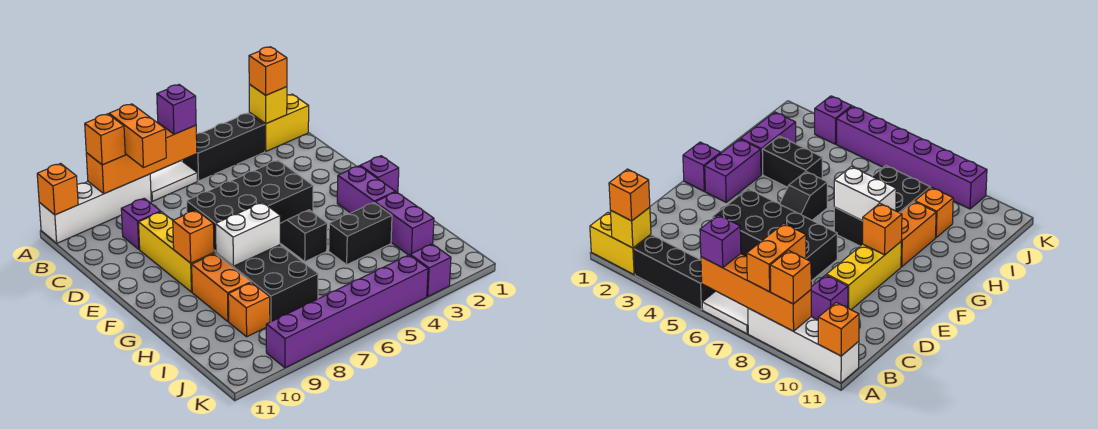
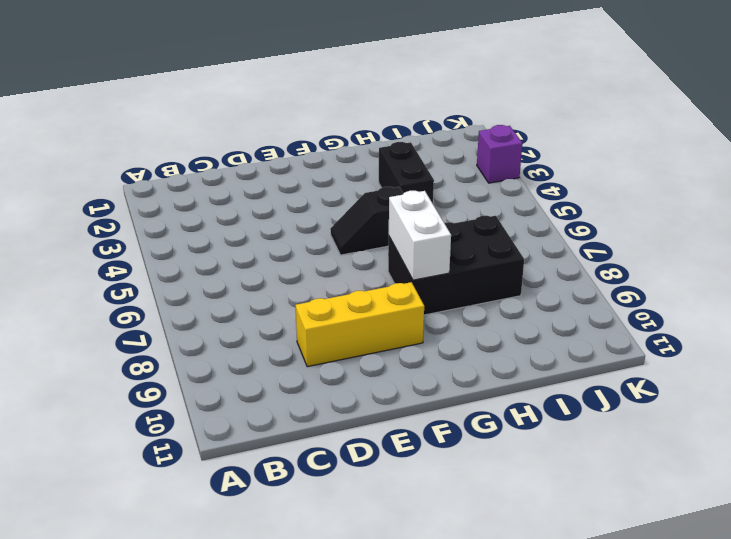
none -> yellow 1x2 brick [249,94,309,151]
none -> black 1x3 brick [182,113,265,181]
none -> white 1x2 tile [150,161,197,201]

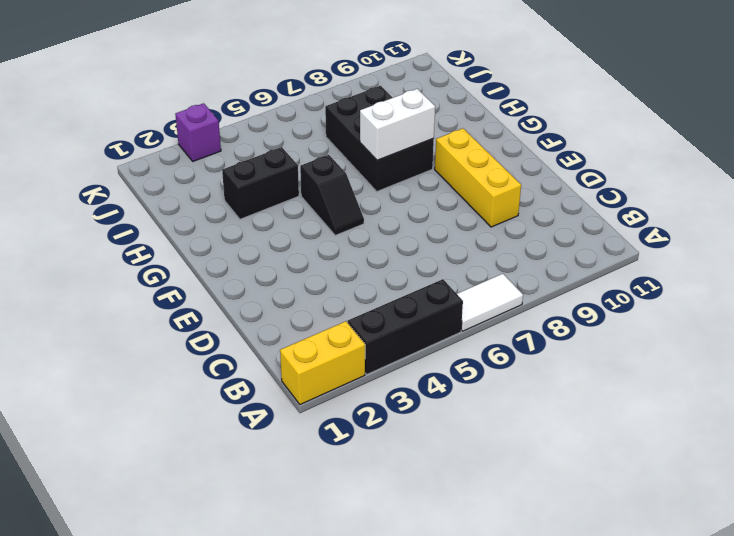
none -> white 1x4 brick [39,174,151,243]
none -> purple 1x1 brick [121,198,161,249]
none -> black 2x4 brick [187,160,313,251]

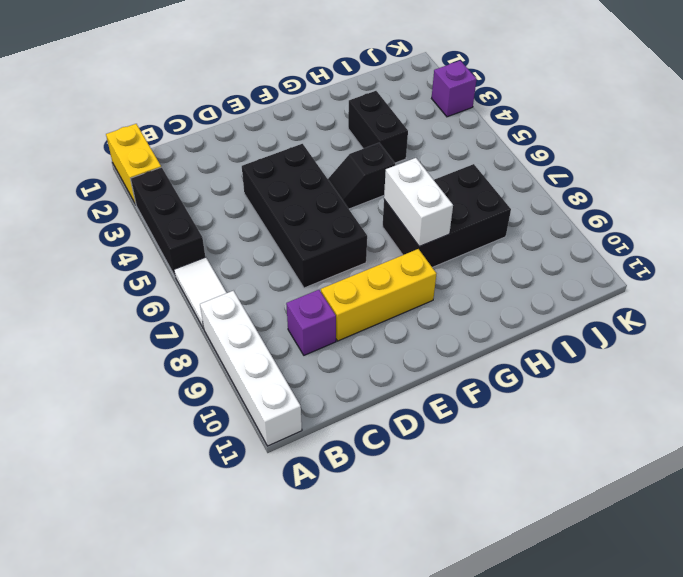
none -> purple 1x1 brick [360,156,399,193]
none -> purple 1x2 brick [337,166,395,213]
none -> orange 1x2 brick [192,254,251,322]

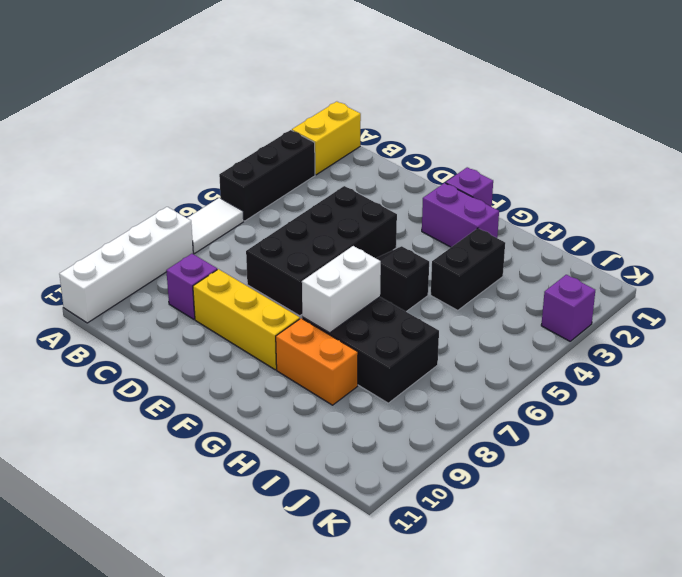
none -> purple 1x2 brick [375,192,434,255]
none -> orange 1x1 brick [228,283,270,337]
none -> purple 1x6 brick [266,255,428,368]

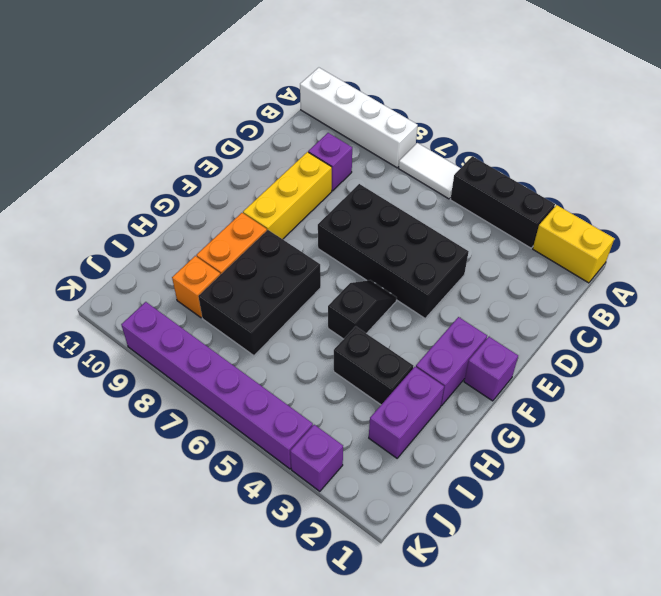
none -> yellow 1x1 brick [249,84,287,124]
none -> orange 1x4 brick [86,123,197,194]
none -> orange 1x1 brick [37,163,78,215]

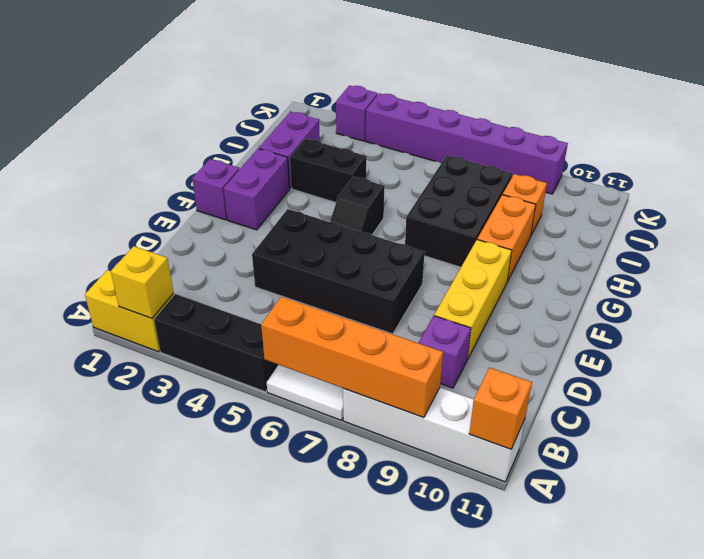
none -> orange 1x1 brick [173,210,214,263]
none -> white 1x2 brick [215,202,280,266]
none -> orange 1x1 brick [249,47,287,95]

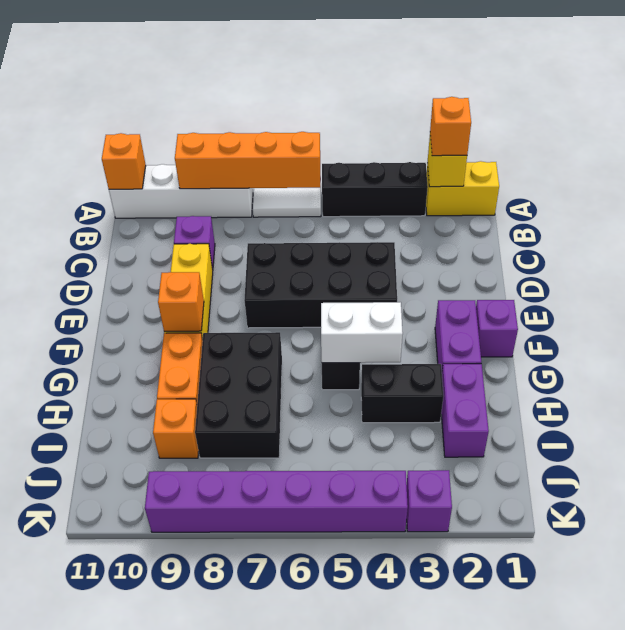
white 1x2 brick [321,302,403,363] -> white 1x2 brick moved to [215,202,280,266]
none -> purple 1x1 brick [157,85,196,134]
none -> orange 1x2 brick [109,104,166,168]
none -> orange 1x1 brick [85,114,125,165]

